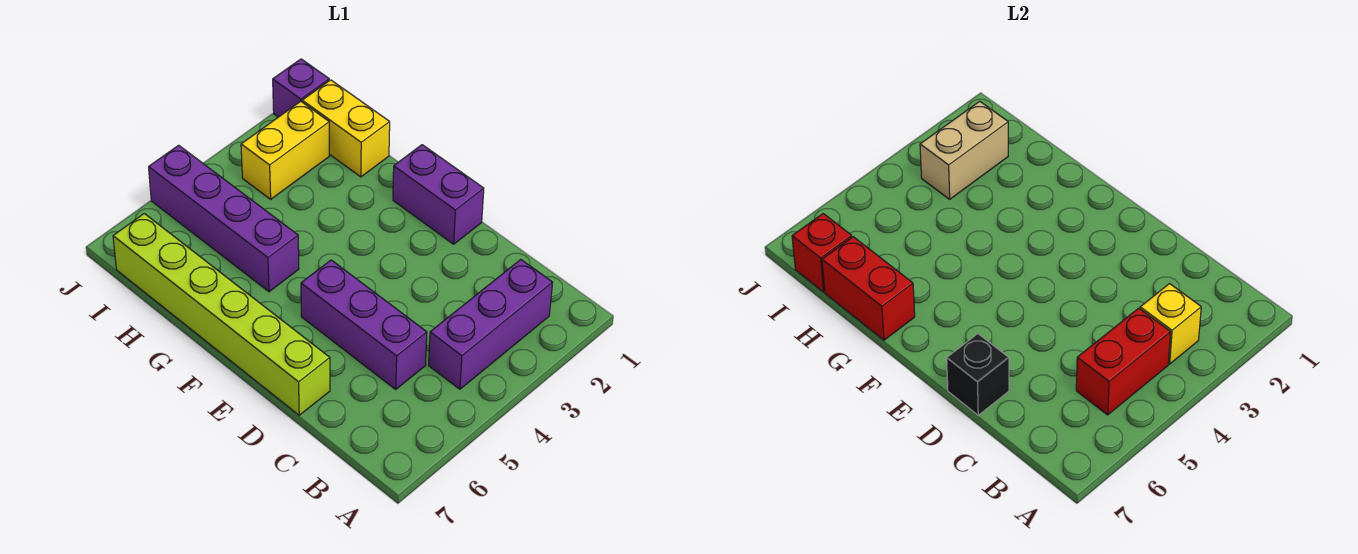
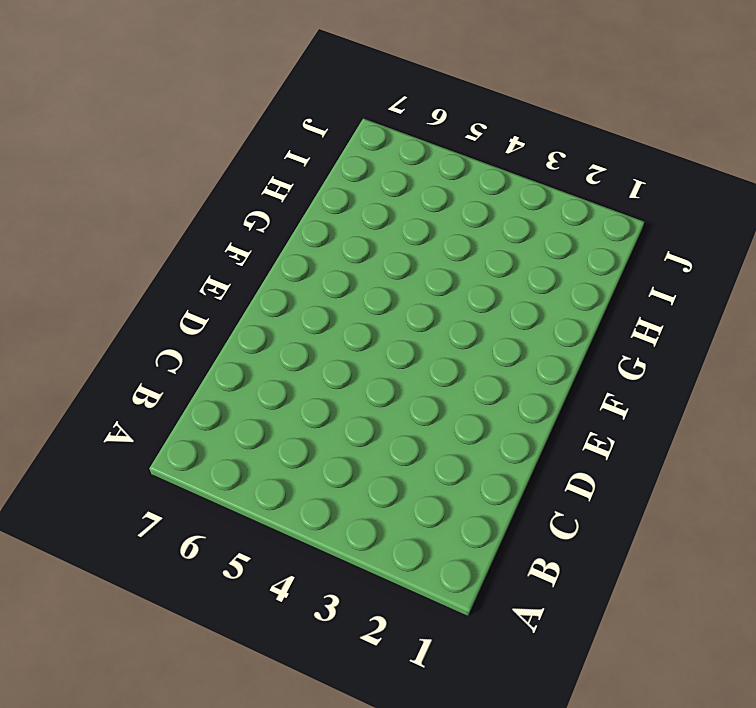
none -> purple 1x3 brick [429,260,553,389]
none -> purple 1x3 brick [301,260,427,389]
none -> lime 1x6 brick [113,214,330,415]

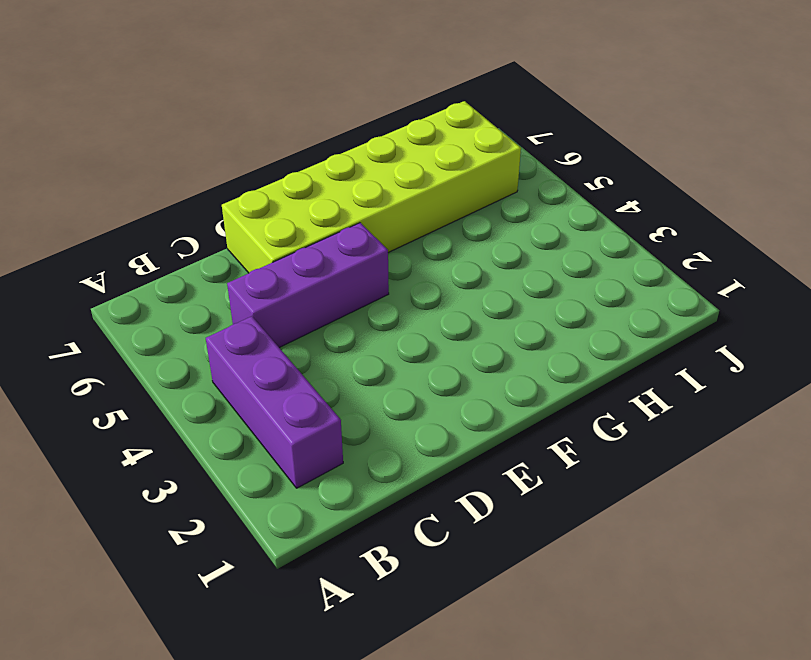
lime 2x6 brick [222,101,521,273] -> lime 1x6 brick [113,214,330,415]
none -> purple 1x2 brick [393,145,484,244]
none -> purple 1x4 brick [149,145,299,292]
none -> yellow 1x2 brick [302,80,390,177]

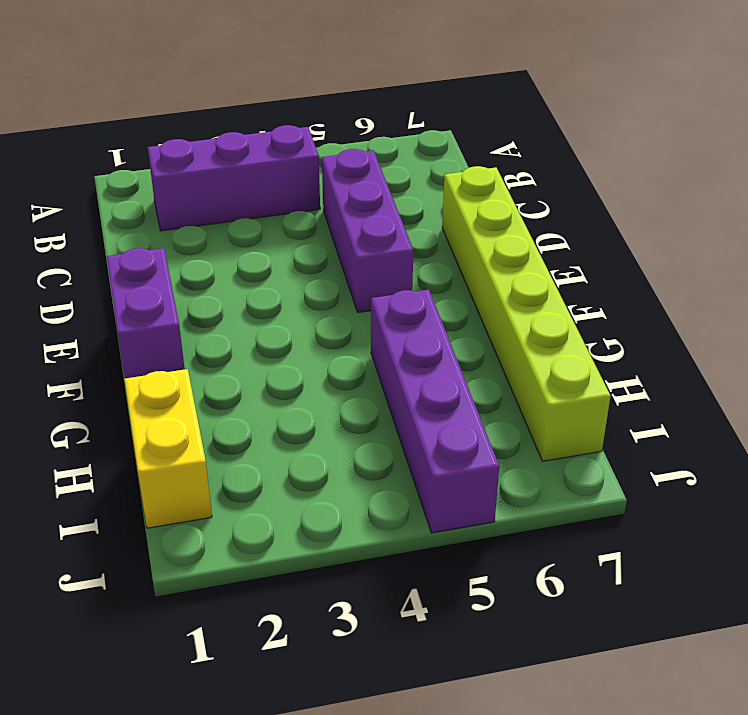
none -> yellow 1x2 brick [241,101,329,199]
none -> purple 1x1 brick [273,59,329,117]
none -> yellow 1x1 brick [1140,284,1201,364]

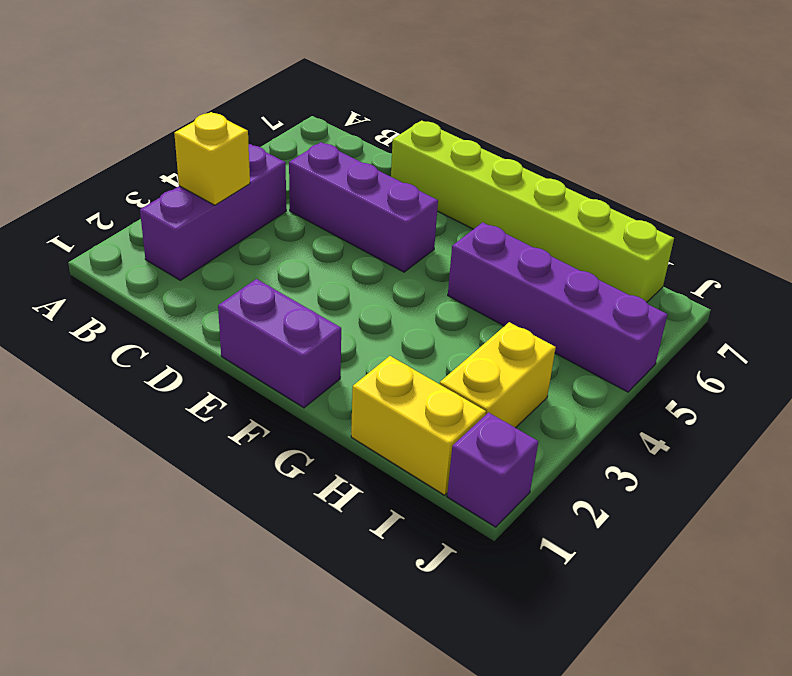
none -> red 1x2 brick [1076,308,1171,415]
none -> black 1x1 brick [947,334,1009,415]
none -> red 1x2 brick [822,237,915,340]

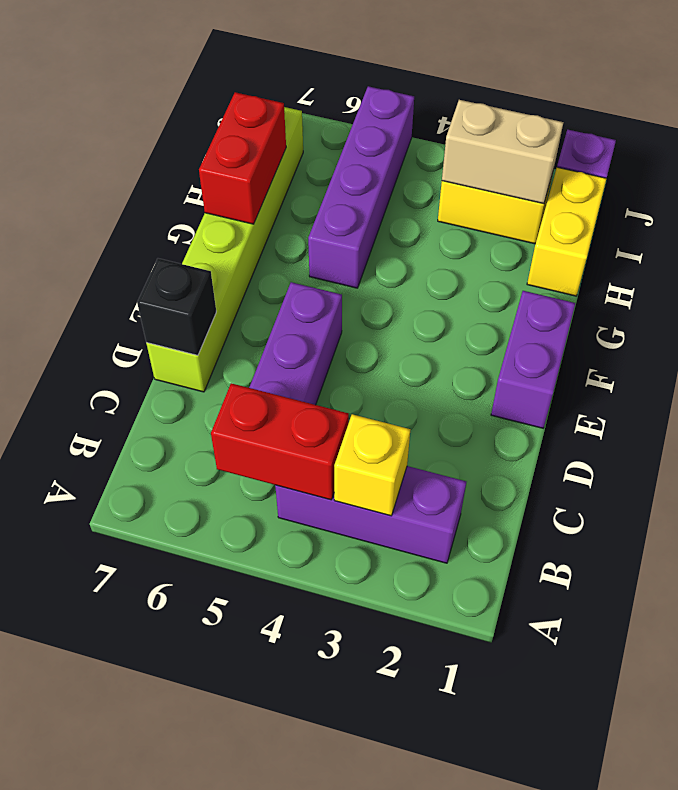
none -> red 1x1 brick [792,214,852,292]

